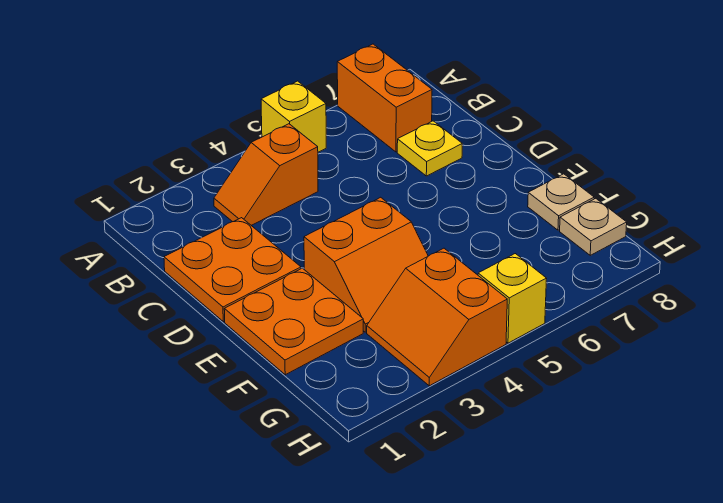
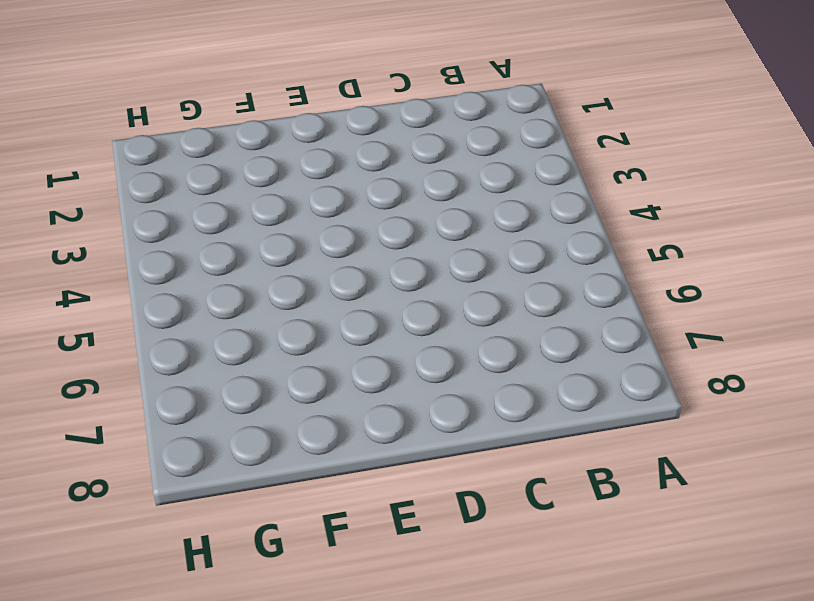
none -> yellow 1x1 brick [261,81,326,152]
none -> orange 1x2 brick [337,44,432,152]

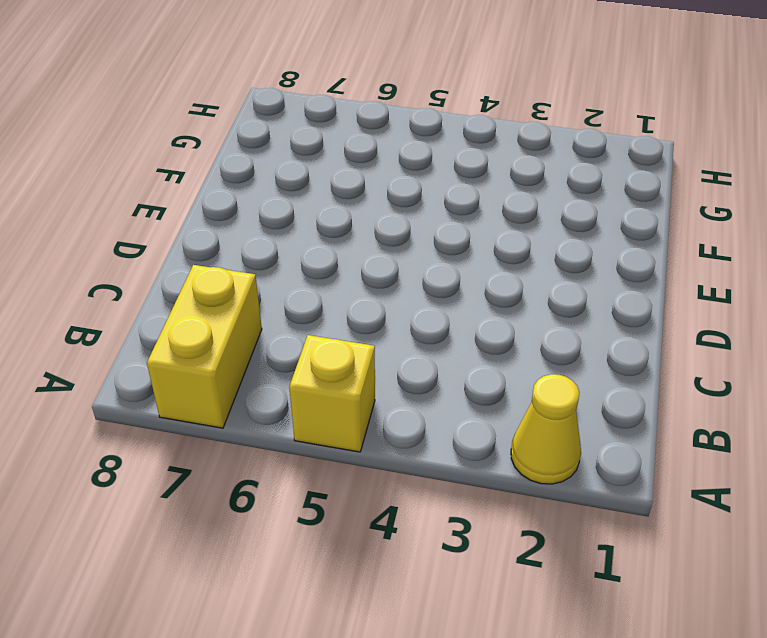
yellow 1x1 cone [511,374,581,484] -> none
yellow 1x2 brick [147,265,262,428] -> orange 1x2 brick [337,44,432,152]
none -> orange 1x2 slope [214,124,318,225]
none -> orange 2x2 plate [164,218,301,322]

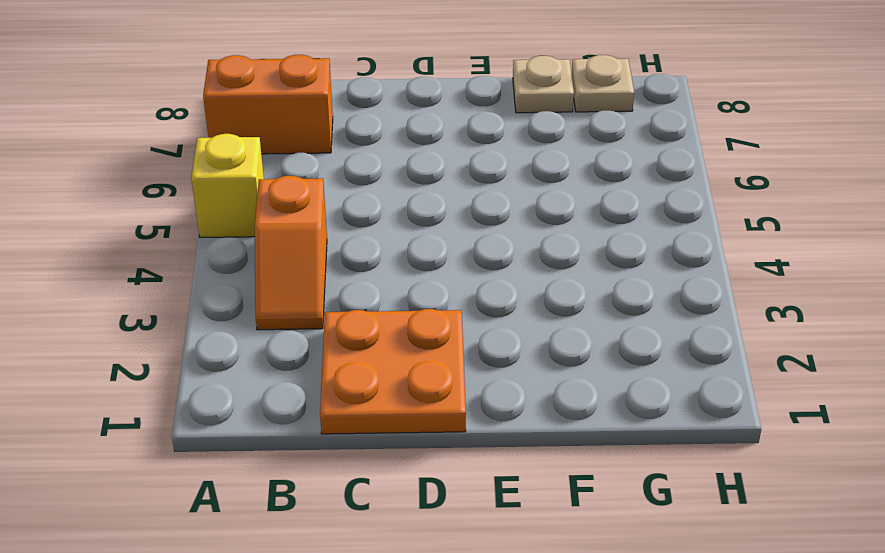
none -> yellow 1x1 plate [397,121,462,176]
none -> orange 2x2 plate [224,268,363,375]

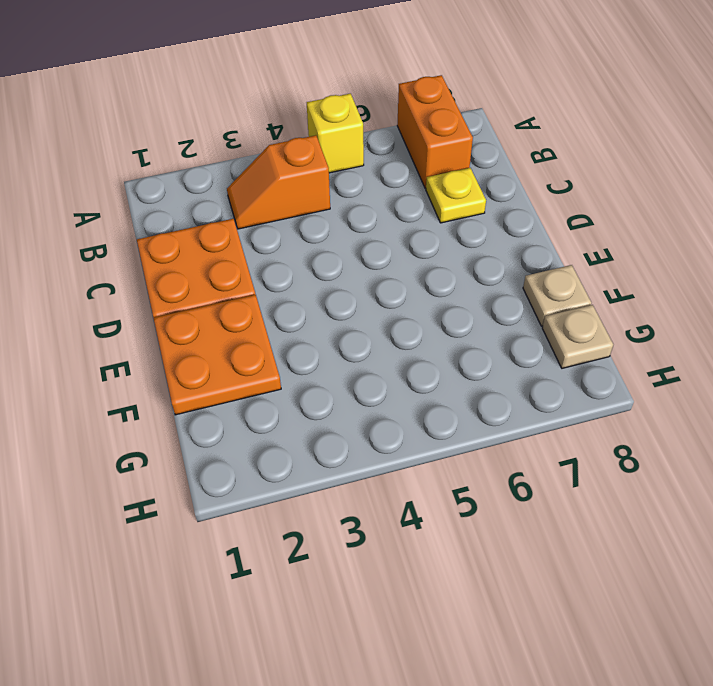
none -> orange 2x2 slope [304,197,428,332]
none -> orange 2x2 slope [367,248,507,386]

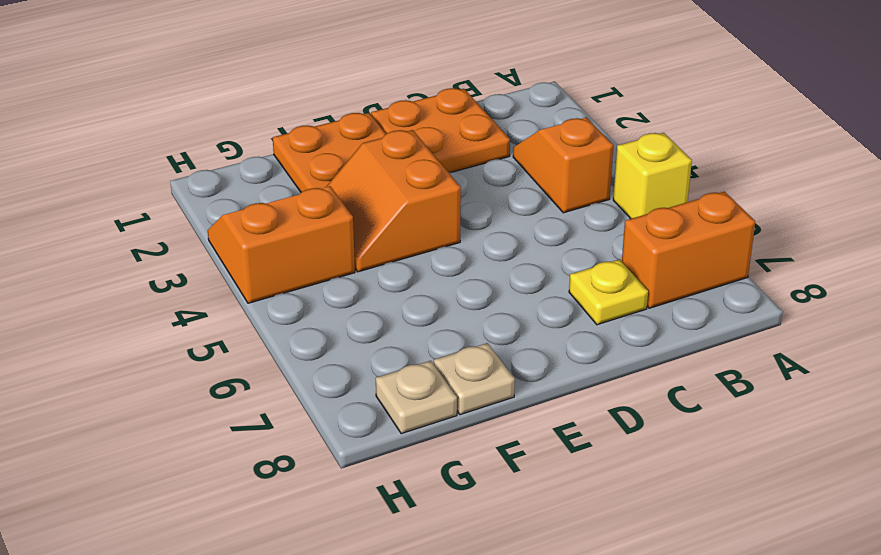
none -> yellow 1x1 brick [478,254,547,343]

